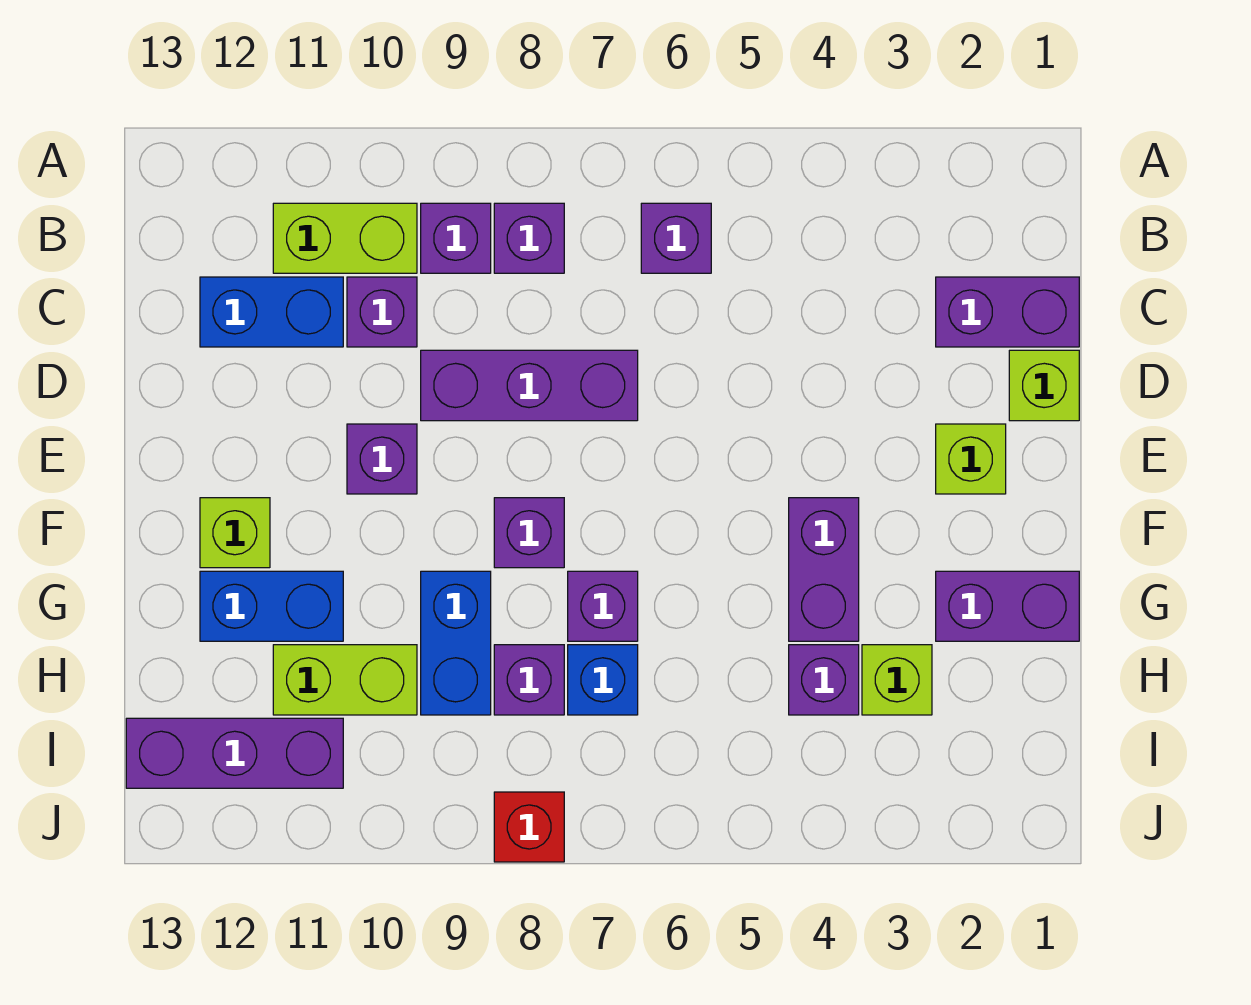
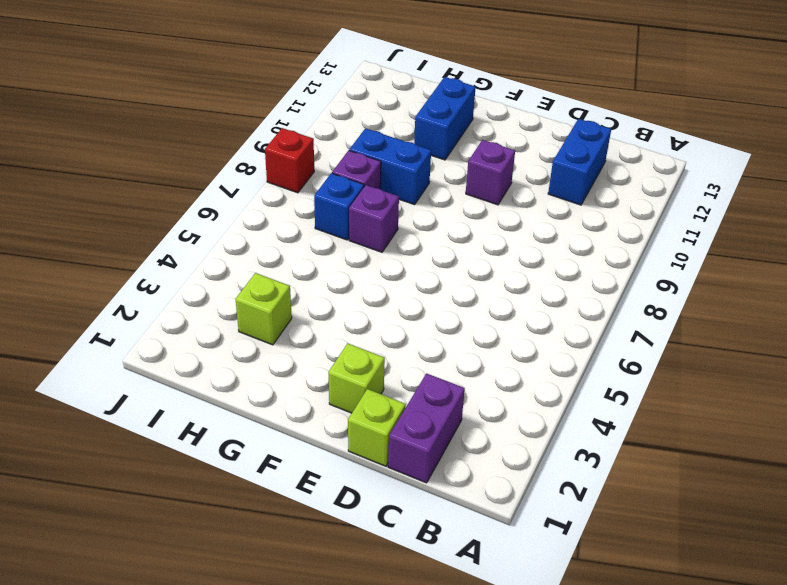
none -> purple 1x1 brick [641,203,711,273]
none -> purple 1x1 brick [494,203,564,273]
none -> purple 1x1 brick [421,203,491,273]

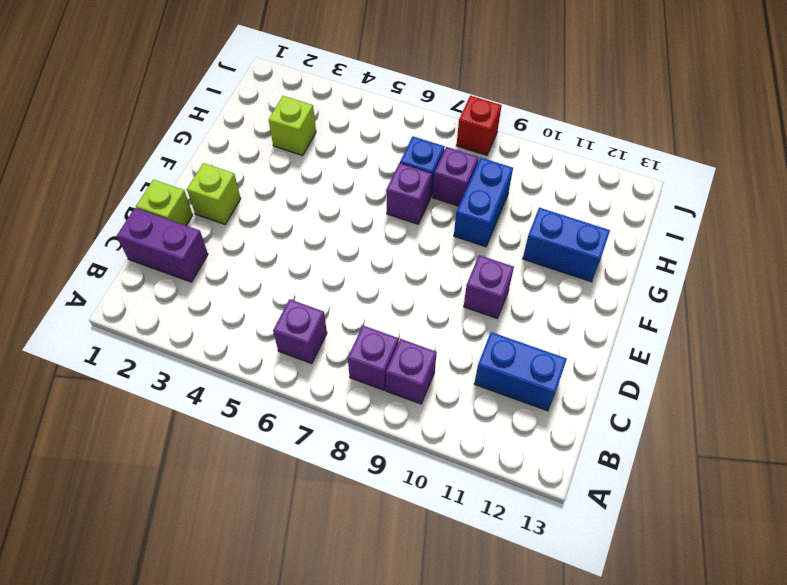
none -> lime 1x2 brick [273,203,417,273]
none -> purple 1x1 brick [347,277,417,347]
none -> purple 1x3 brick [421,350,638,421]

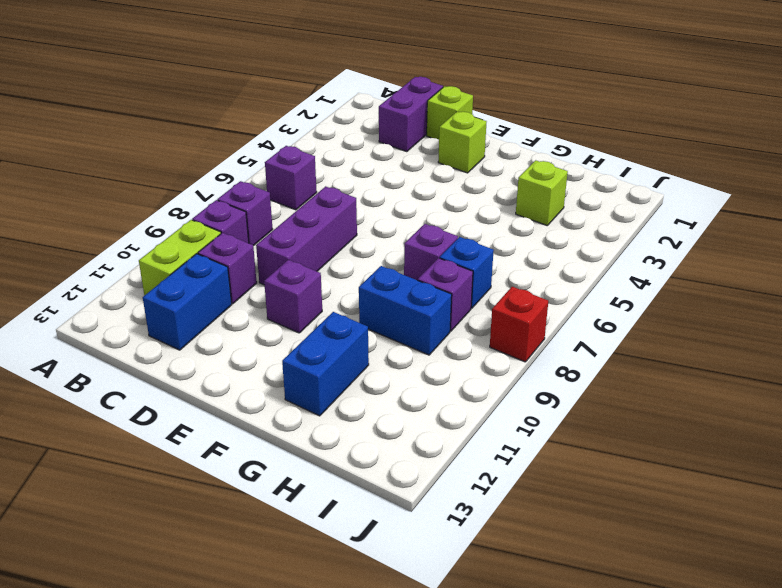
none -> purple 1x2 brick [789,498,859,641]
none -> purple 1x1 brick [494,498,564,568]
none -> lime 1x1 brick [200,498,270,568]

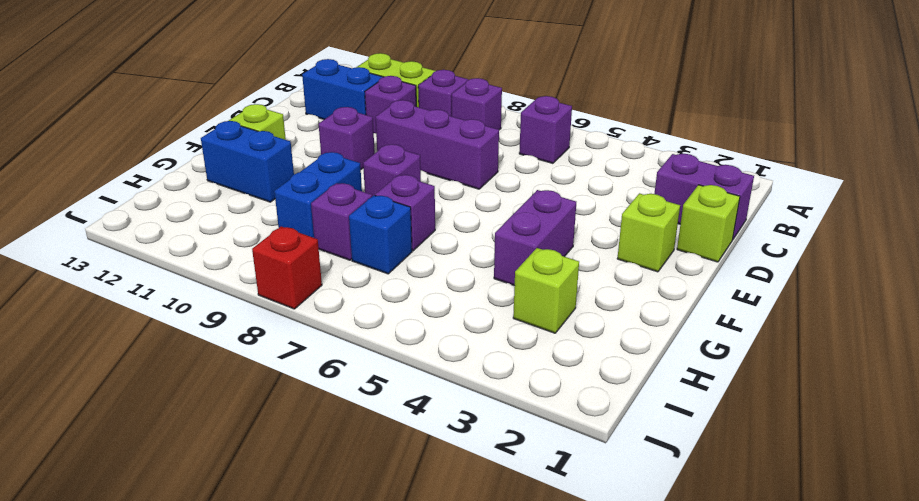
none -> purple 1x2 brick [936,571,1079,641]
none -> purple 1x1 brick [789,645,859,715]
none -> lime 1x2 brick [273,645,417,715]

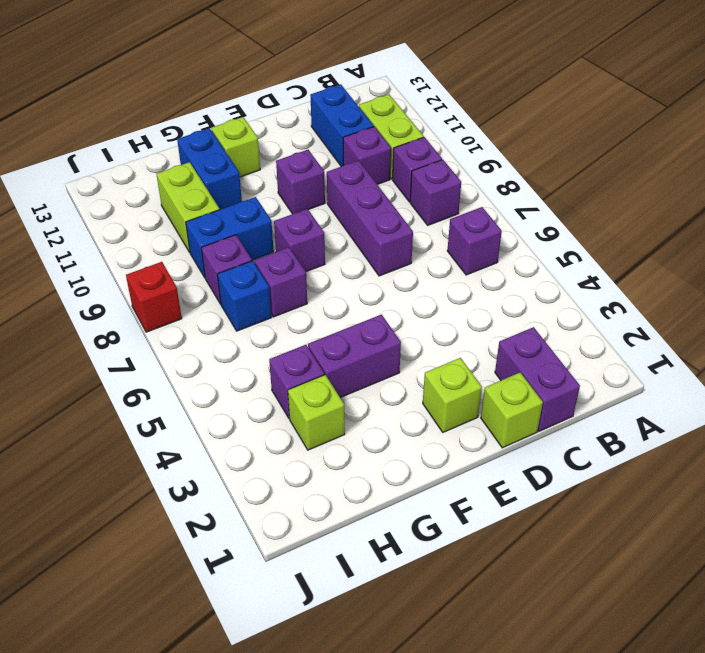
none -> purple 1x2 brick [936,571,1079,641]
none -> purple 1x3 brick [126,718,343,788]

